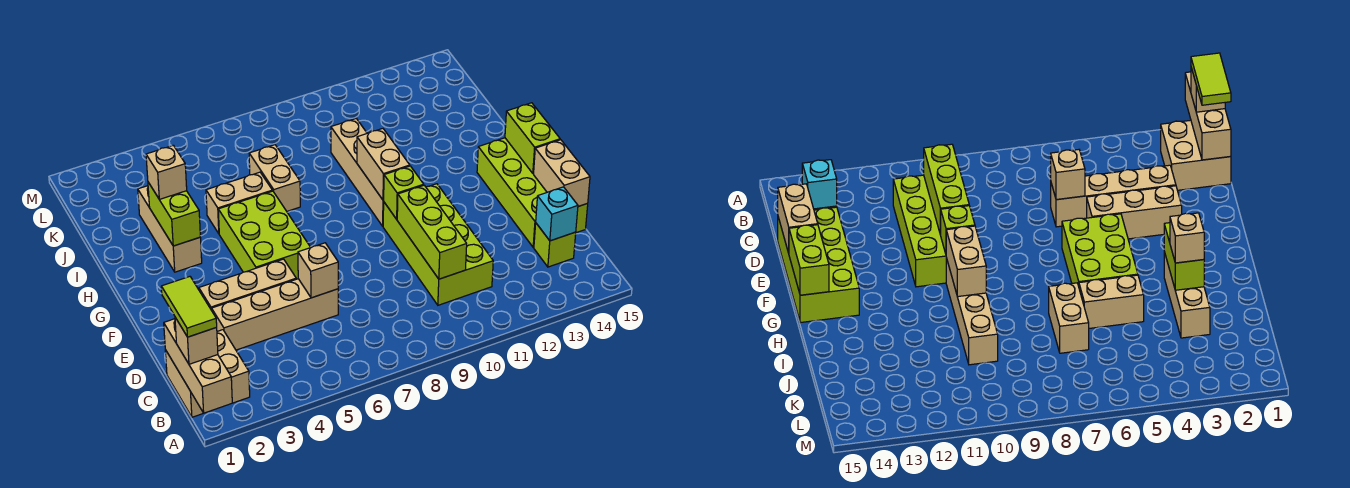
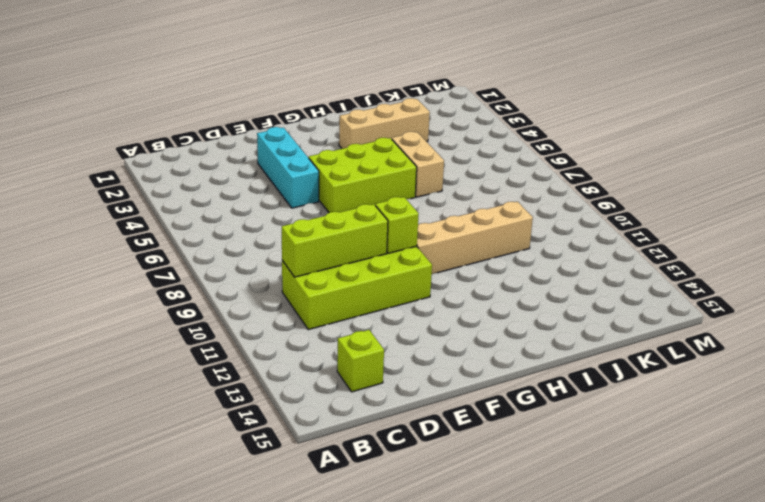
cyan 1x3 brick [257,127,319,208] -> tan 1x3 brick [199,259,296,310]
none -> tan 2x2 brick [165,330,250,417]
none -> tan 1x4 brick [212,279,338,350]
none -> lime 2x4 brick [477,138,588,247]

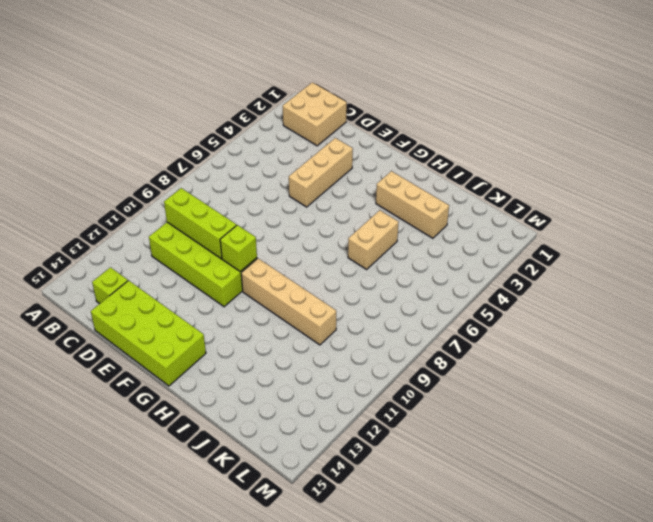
none -> tan 1x4 brick [212,279,338,350]
none -> lime 2x3 brick [218,191,311,279]
none -> tan 1x2 brick [249,145,300,211]

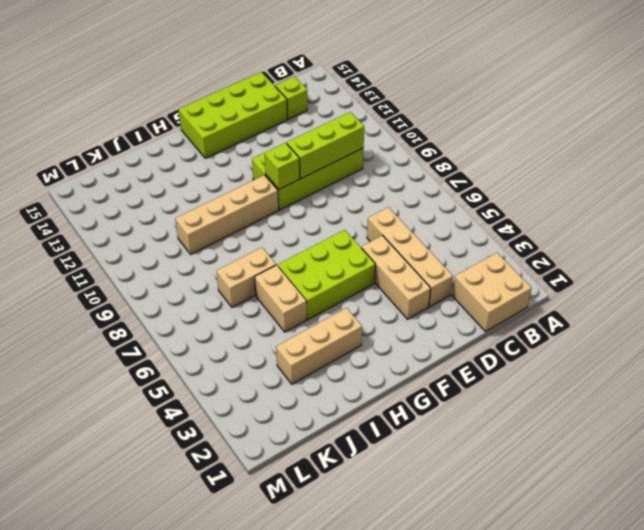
none -> tan 1x3 brick [164,319,232,413]
none -> cyan 1x1 brick [536,187,578,241]
none -> tan 1x1 brick [298,243,338,298]

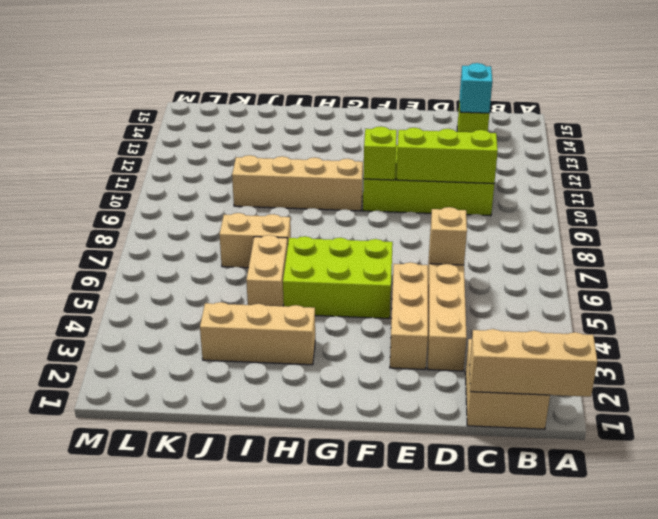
none -> lime 2x4 brick [477,138,588,247]
none -> tan 1x2 brick [534,140,590,206]
none -> lime 1x2 brick [505,103,560,174]

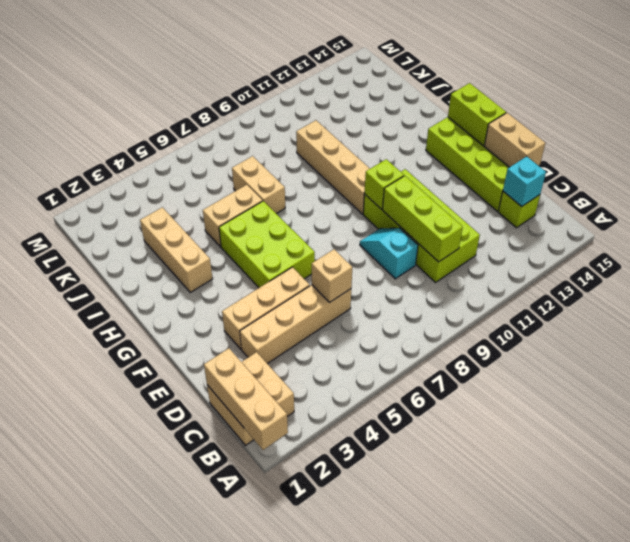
cyan 1x2 slope [360,228,418,279] -> none
none -> tan 1x2 brick [357,129,410,200]
none -> lime 1x2 brick [148,182,200,246]
none -> tan 1x1 brick [175,318,218,364]

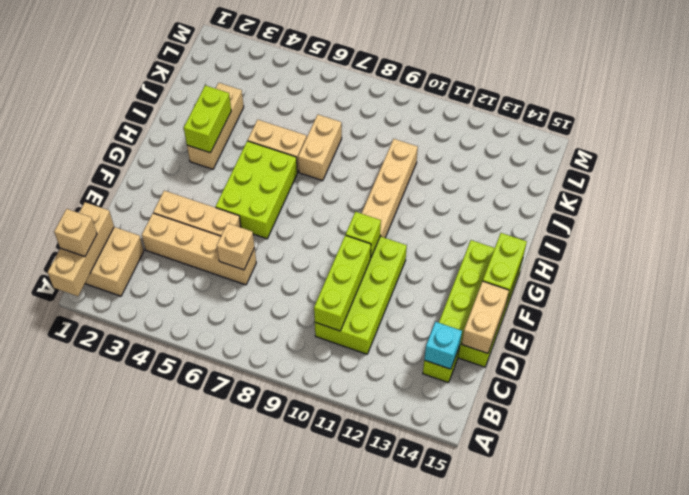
none -> tan 1x2 brick [357,129,410,200]
none -> tan 1x1 brick [146,145,187,200]
none -> lime 1x2 tile [161,277,217,337]

